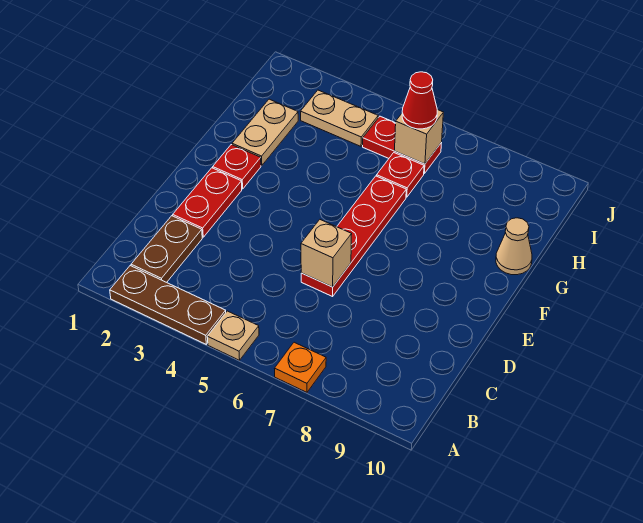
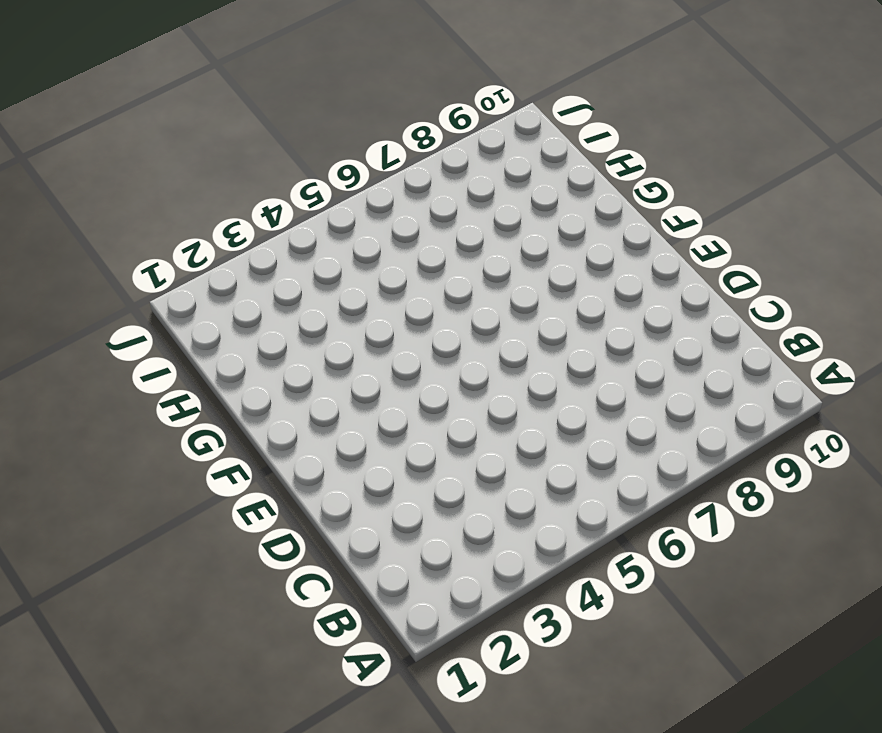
none -> brown 1x3 plate [110,266,226,344]
none -> tan 1x1 plate [207,311,259,360]
none -> orange 1x1 plate [274,342,326,392]

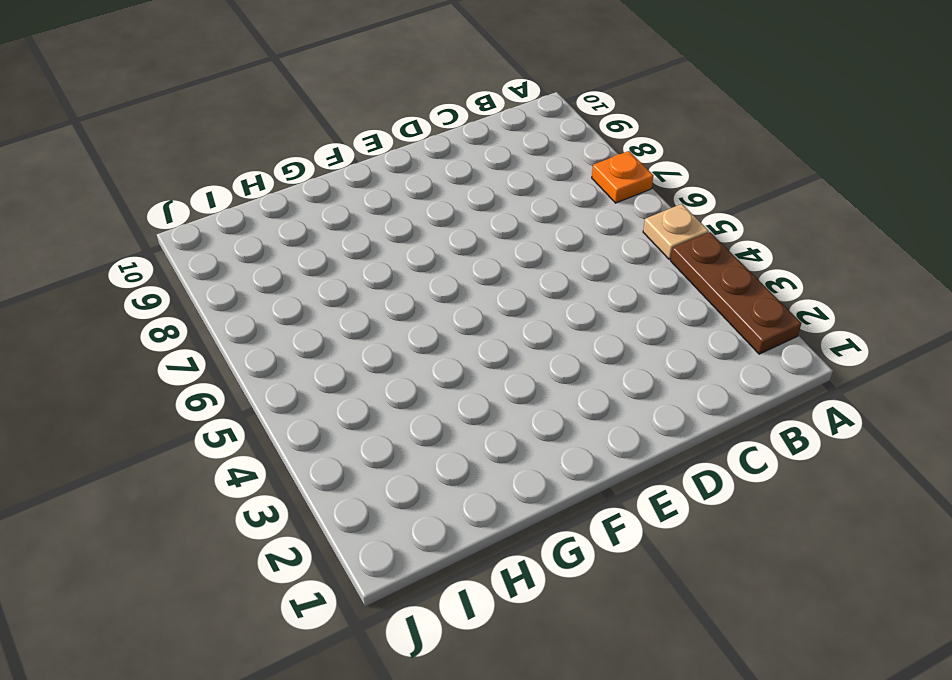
none -> brown 1x2 plate [131,216,202,282]
none -> red 1x2 plate [173,168,242,237]
none -> red 1x4 plate [301,176,406,296]

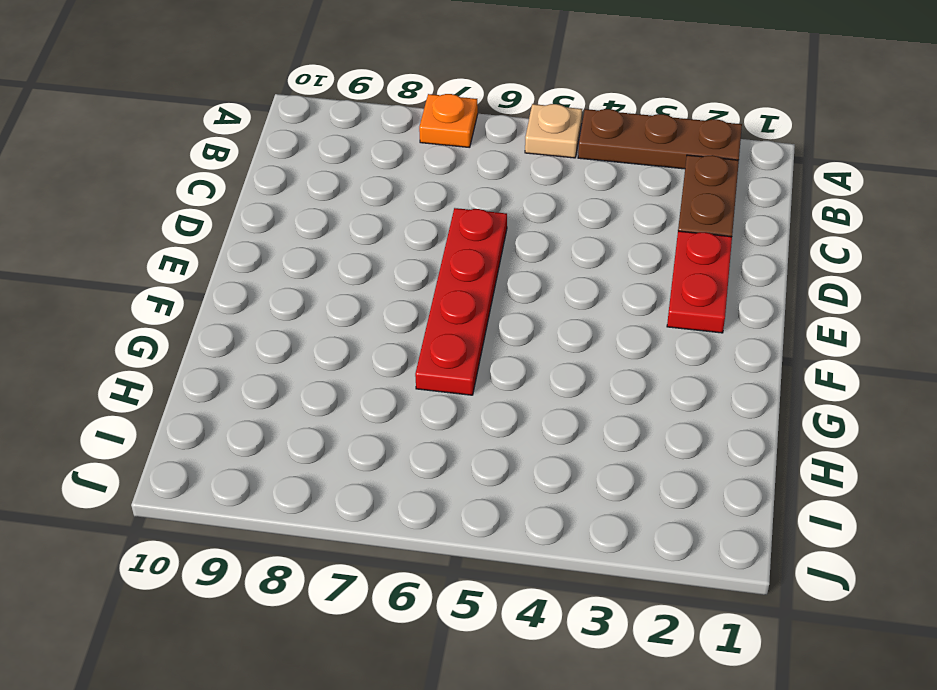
none -> red 1x1 plate [213,145,261,189]
none -> tan 1x2 plate [232,99,298,166]
none -> tan 1x1 cone [496,218,532,275]

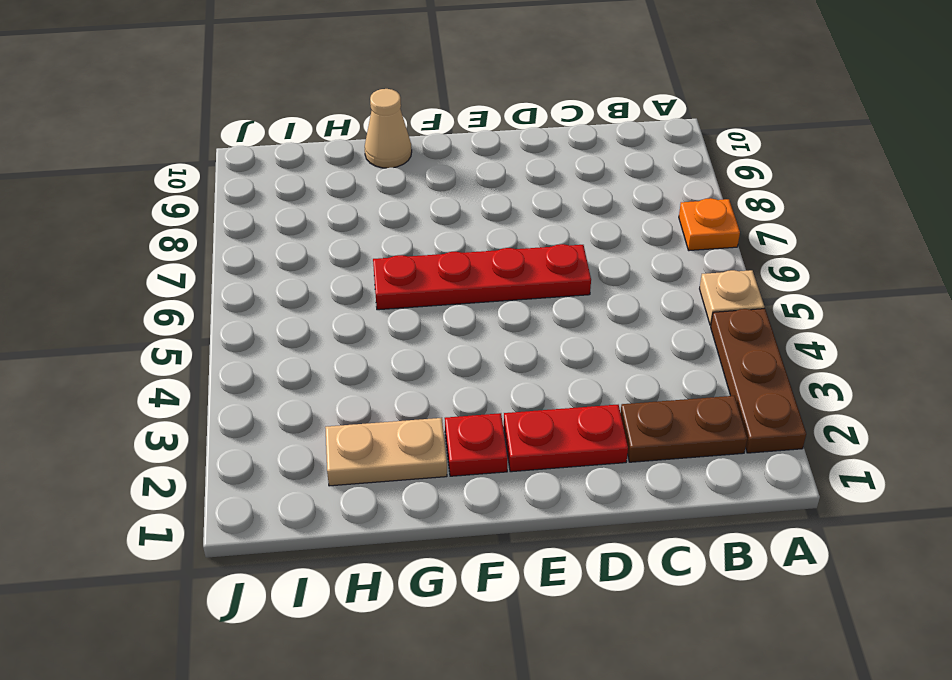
none -> red 1x1 plate [377,153,424,197]
none -> tan 1x2 plate [300,90,378,146]
none -> red 1x2 plate [363,116,441,173]

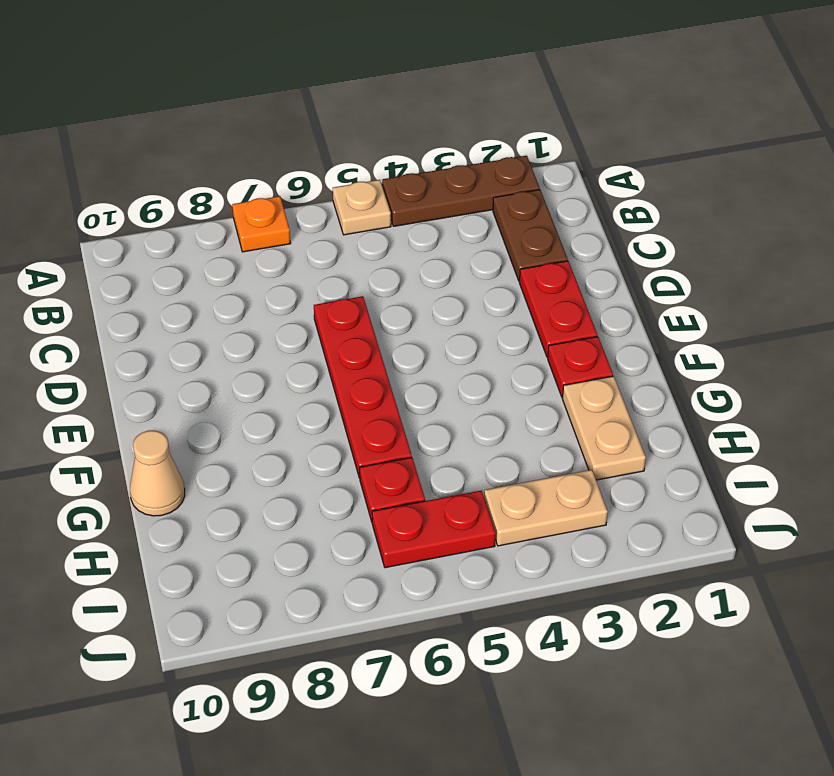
none -> tan 1x1 brick [301,220,352,287]
none -> tan 1x1 brick [395,110,443,164]
none -> red 1x1 cone [402,72,437,129]

